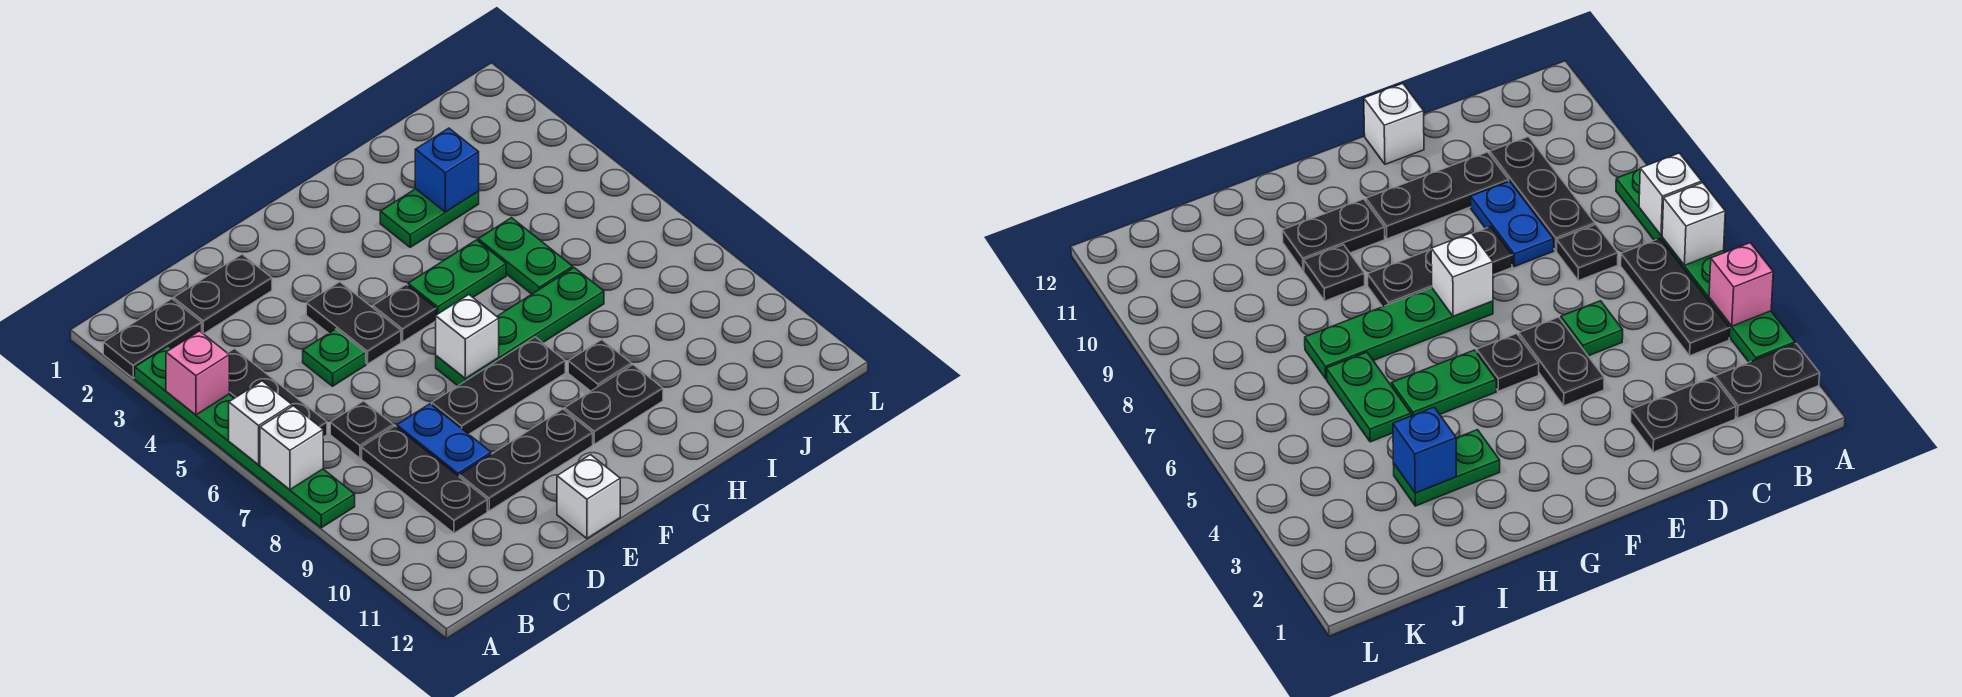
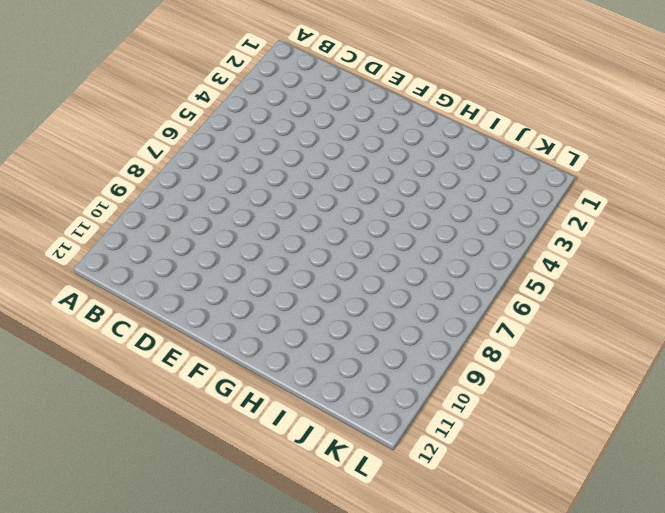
none -> black 1x2 plate [103,299,202,378]
none -> green 1x6 plate [135,346,355,528]
none -> black 1x3 plate [228,349,327,437]

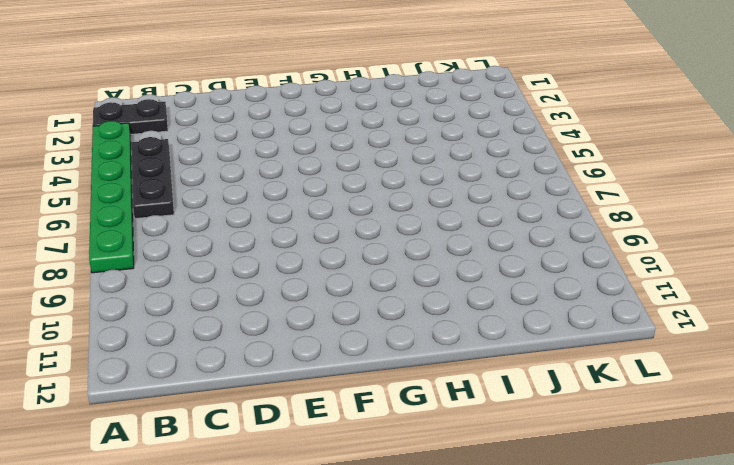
none -> black 1x2 plate [174,254,272,334]
none -> black 1x1 plate [330,401,394,458]
none -> black 1x3 plate [362,426,487,533]

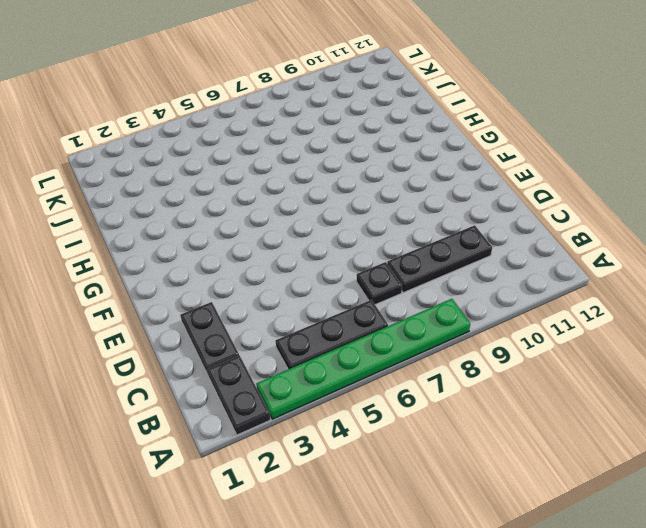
none -> green 1x1 plate [303,329,366,386]
none -> blue 1x2 plate [397,404,491,476]
none -> black 1x3 plate [459,409,593,511]

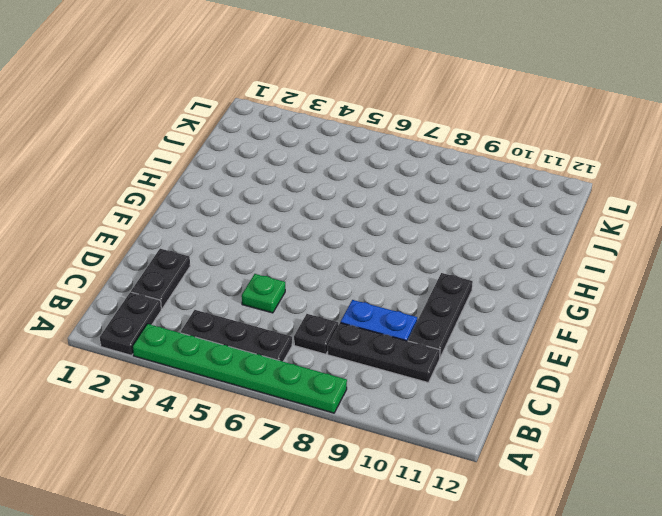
none -> black 1x2 plate [306,282,401,364]
none -> black 1x3 plate [432,337,565,434]
none -> white 1x1 brick [557,455,620,538]

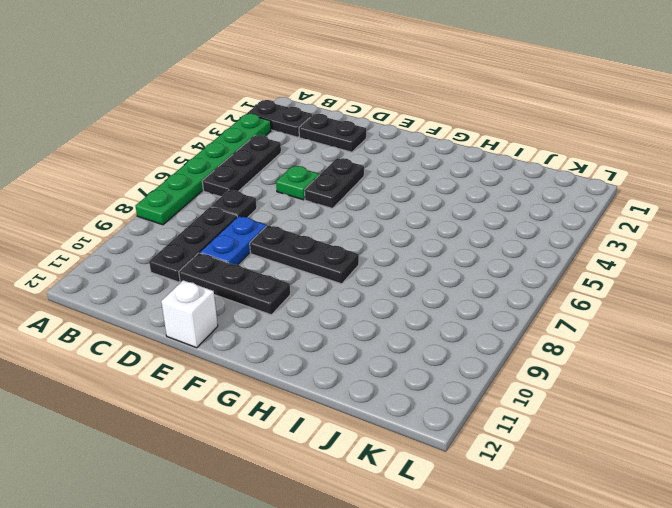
none -> black 1x1 plate [373,284,436,342]
none -> green 1x4 plate [436,268,604,386]
none -> green 1x2 plate [408,240,506,315]

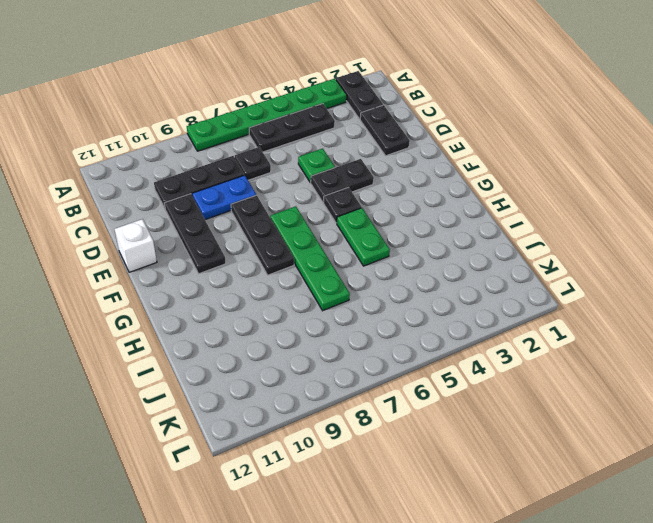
none -> black 1x2 plate [565,365,663,444]
none -> green 1x2 plate [380,189,479,247]
none -> black 1x1 plate [568,340,632,391]

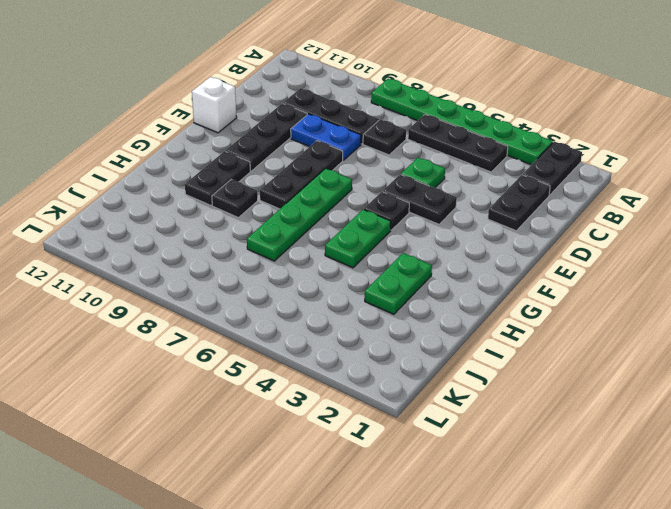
none -> green 1x2 plate [478,218,573,294]
none -> pink 1x1 brick [166,331,229,415]
none -> white 1x1 brick [229,381,292,465]

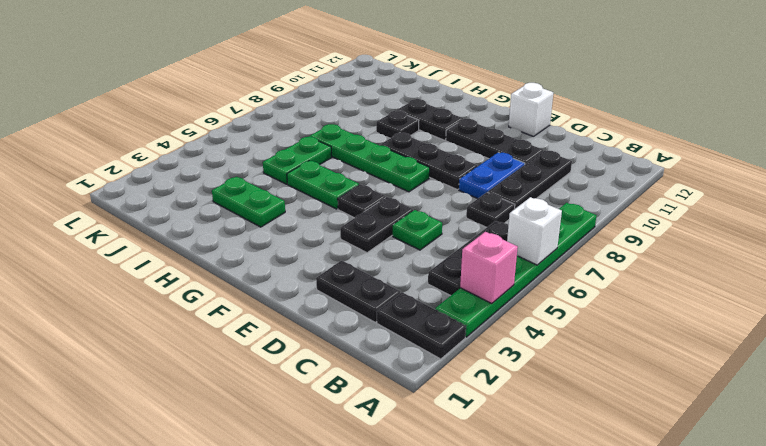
none -> white 1x1 brick [260,406,323,490]
none -> white 1x1 brick [436,295,499,379]
none -> blue 1x1 brick [415,128,479,212]

